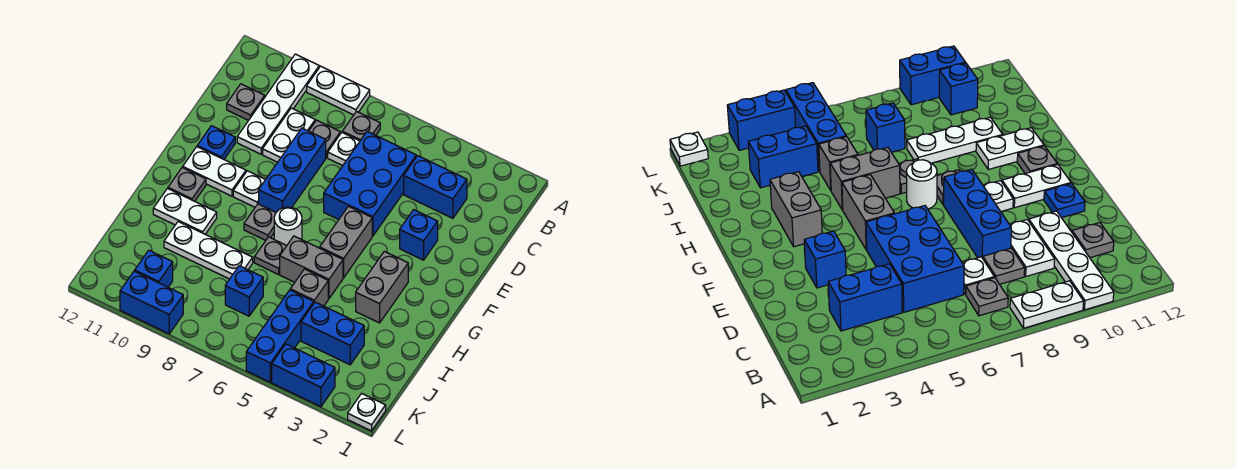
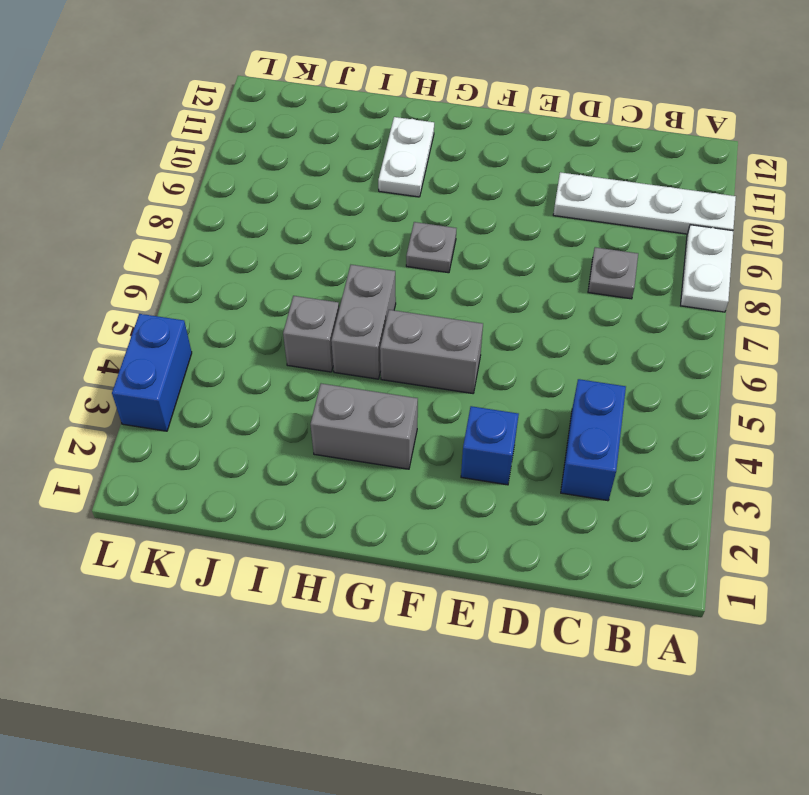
none -> grey 1x1 plate [342,112,380,141]
none -> blue 2x3 brick [324,131,416,236]
none -> white 1x1 plate [328,133,360,166]
none -> white 1x2 plate [263,108,315,162]

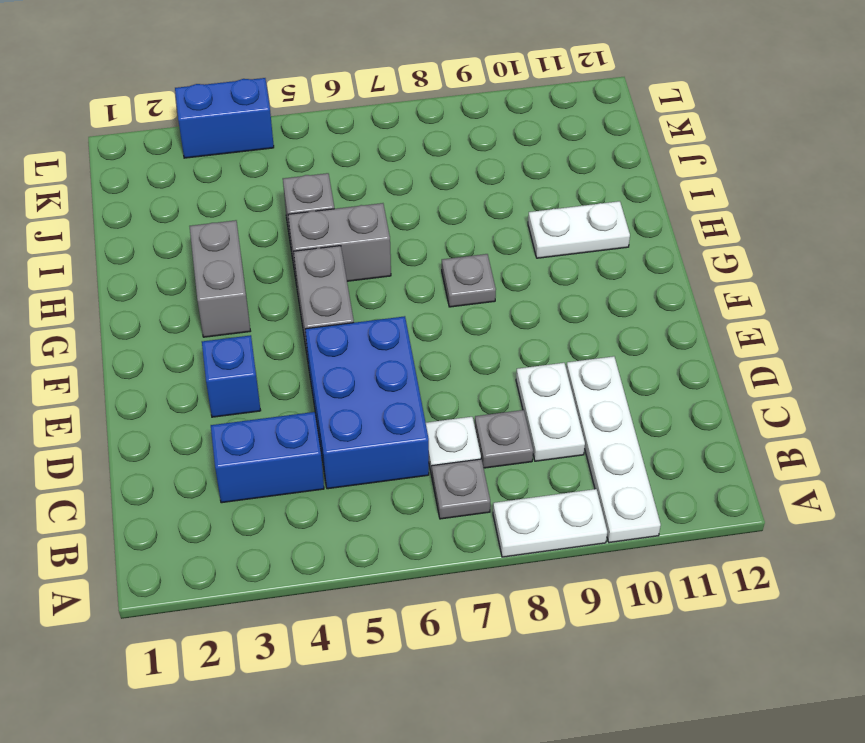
none -> grey 1x1 plate [227,84,265,120]
none -> blue 1x3 brick [259,128,326,212]
none -> blue 1x1 plate [197,126,235,159]
none -> white 1x1 plate [233,171,265,207]

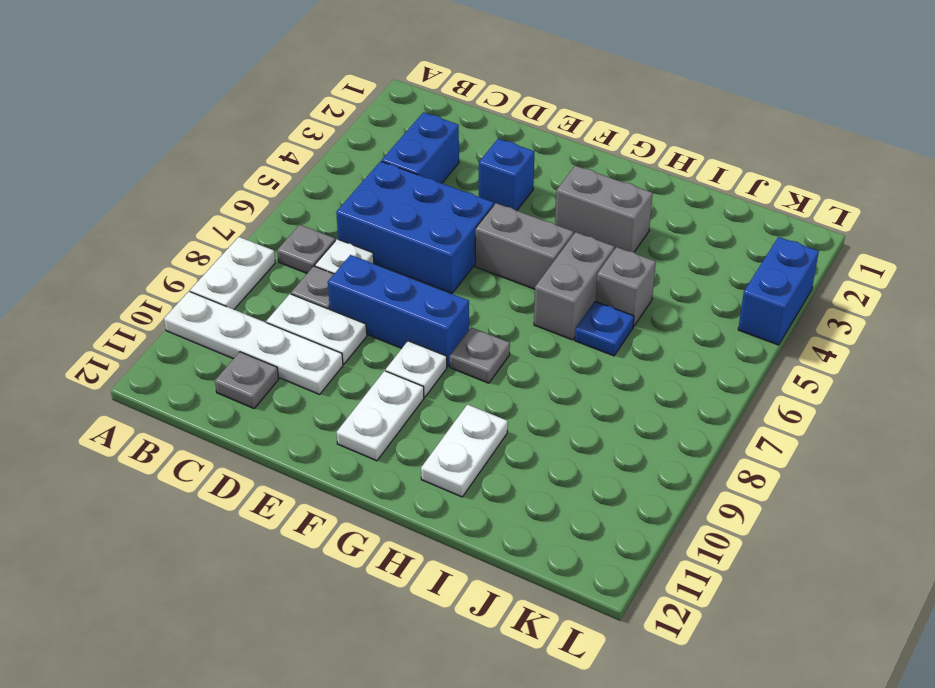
blue 1x1 plate [575,301,634,356] -> blue 1x1 plate moved to [197,126,235,159]
none -> white 1x1 round brick [274,207,302,245]
none -> grey 1x1 plate [168,167,206,201]
none -> grey 1x1 plate [254,237,287,274]
none -> white 1x3 plate [164,222,253,279]

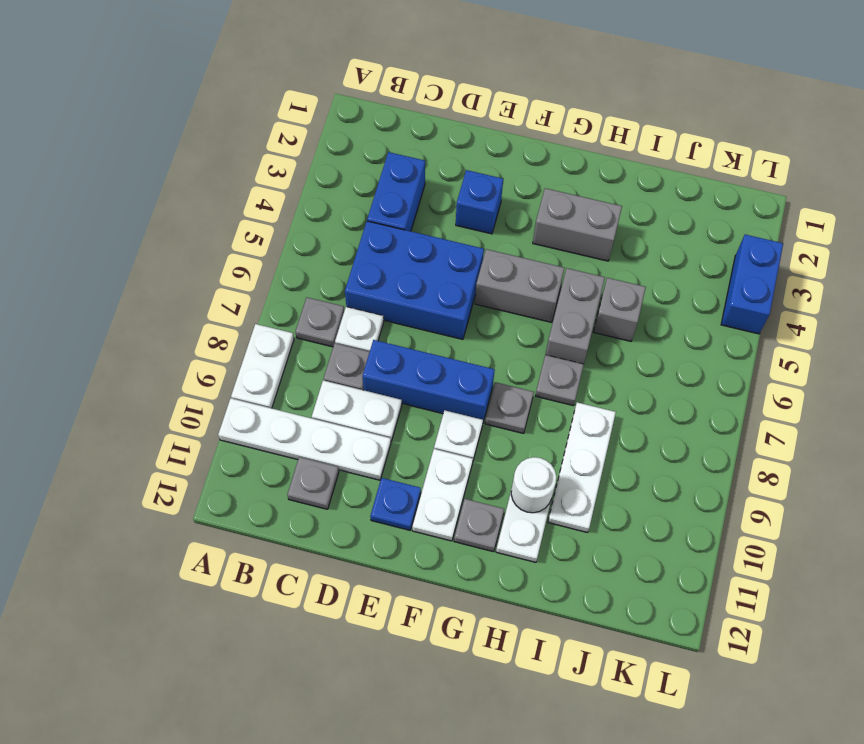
white 1x1 round brick [511,457,556,513] -> white 1x1 round brick moved to [274,207,302,245]
none -> blue 1x2 brick [301,302,364,365]
none -> blue 1x3 brick [246,290,314,382]
none -> blue 1x1 brick [225,266,263,316]
none -> blue 1x1 brick [135,250,173,287]

